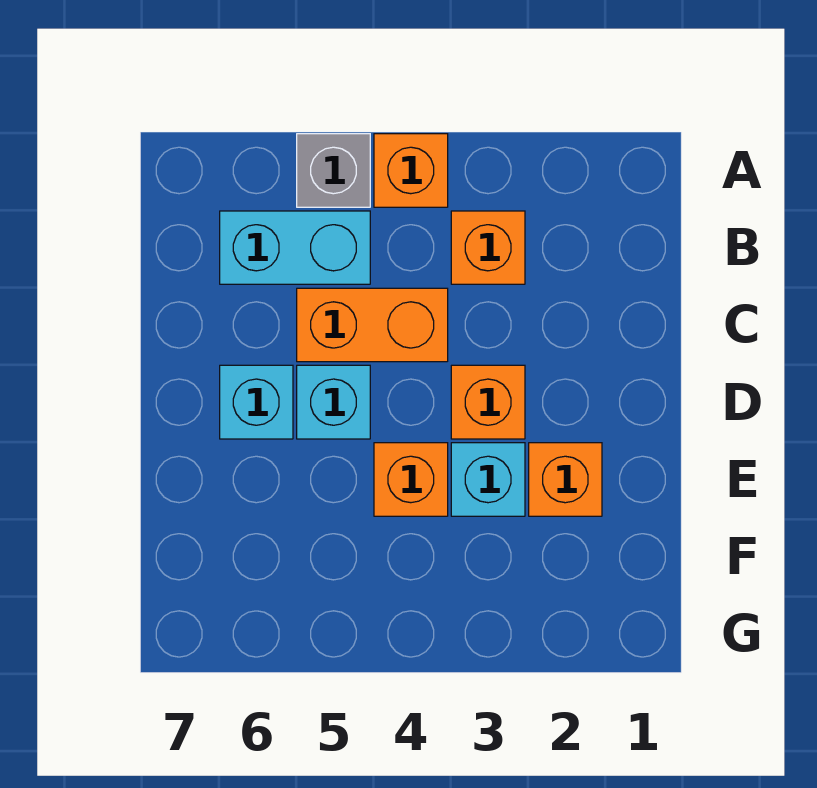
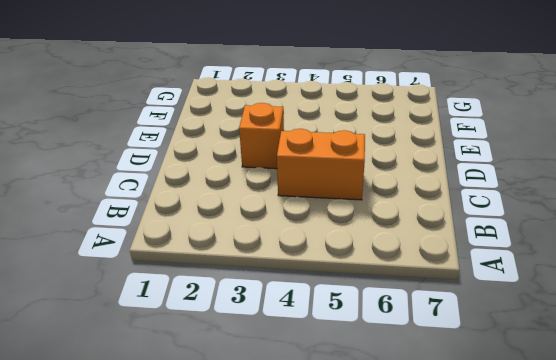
none -> orange 1x1 brick [374,134,448,207]
none -> grey 1x1 brick [297,134,370,207]

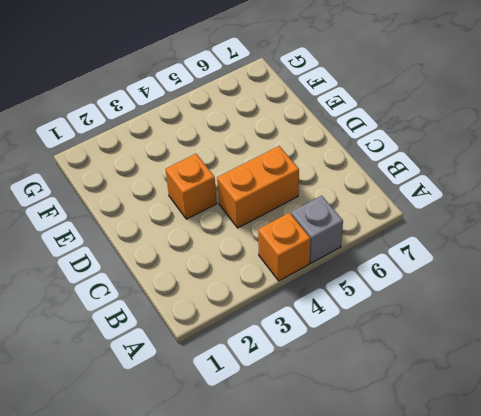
none -> orange 1x1 brick [451,211,525,284]
none -> cyan 1x2 brick [220,211,370,284]

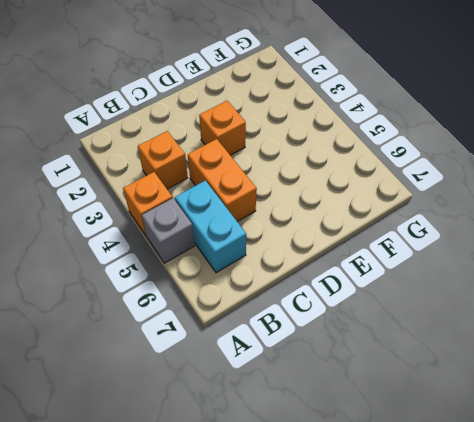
none -> cyan 1x1 brick [297,365,370,439]
none -> cyan 1x1 brick [220,365,293,439]

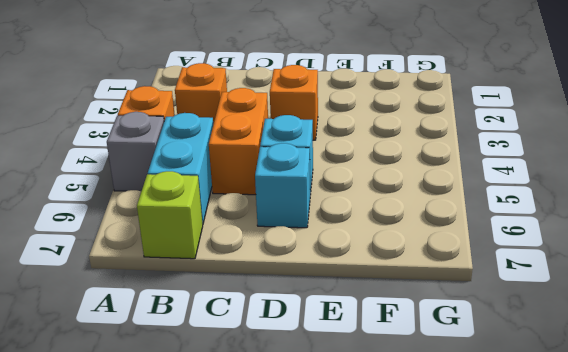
lime 1x1 brick [137,171,203,259] -> none
none -> orange 1x1 brick [529,443,602,516]
none -> cyan 1x1 brick [451,443,525,516]

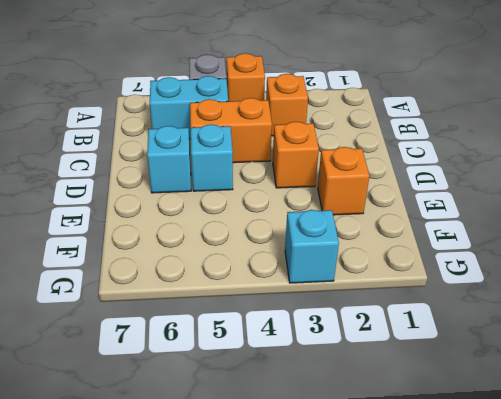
cyan 1x1 brick [285,210,339,283] -> cyan 1x1 brick moved to [451,443,525,516]
none -> orange 1x1 brick [374,443,448,516]

